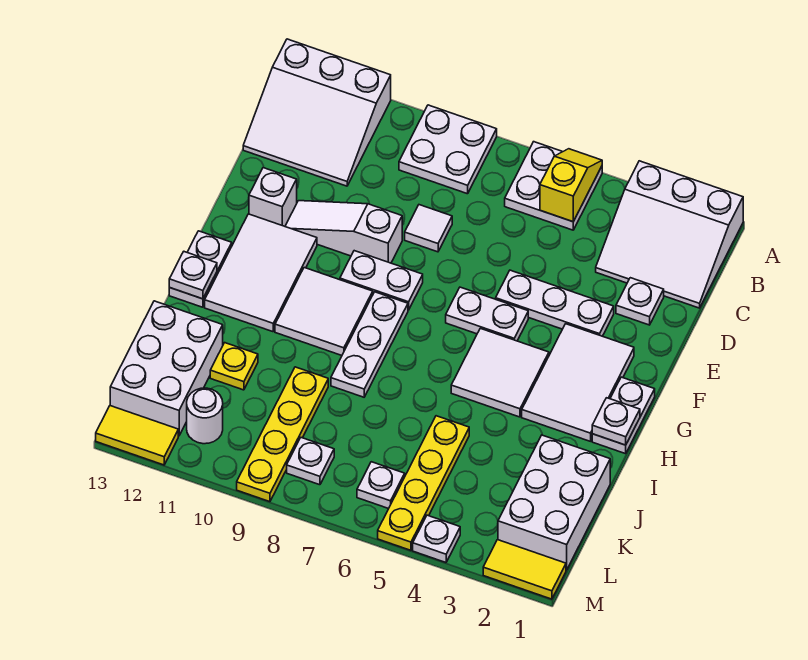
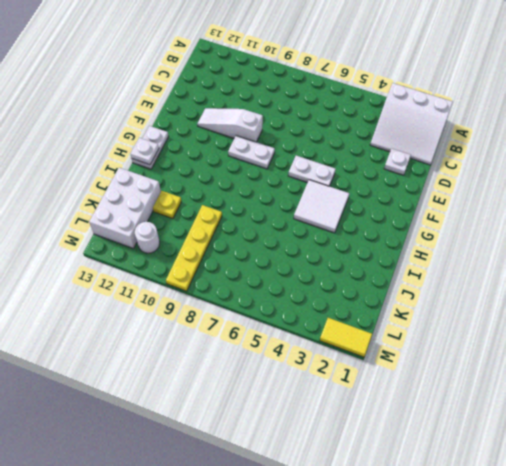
none -> white 2x2 plate [505,142,602,230]
none -> white 2x2 plate [399,105,497,194]
none -> white 3x3 slope [243,39,391,186]
none -> white 1x1 tile [405,205,452,252]

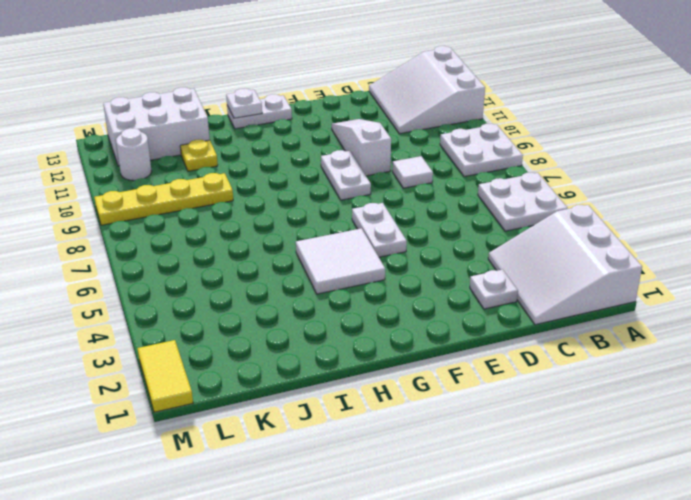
none -> white 1x3 plate [496,270,614,336]
none -> white 1x1 brick [249,167,297,226]
none -> white 2x3 tile [522,324,634,441]
none -> white 2x3 tile [205,214,317,332]

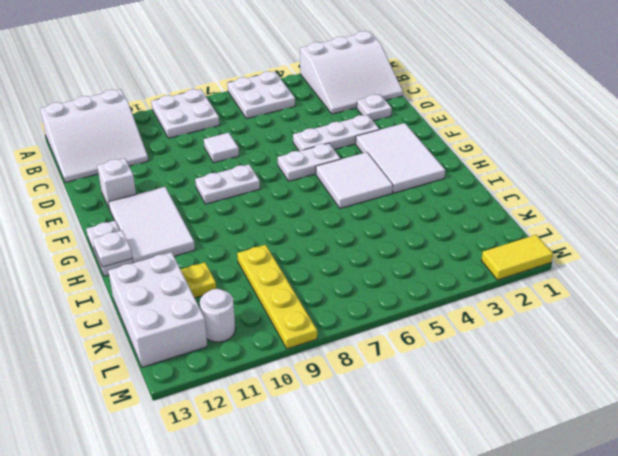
none -> white 1x3 slope [285,201,402,263]
none -> white 1x2 plate [592,377,655,454]
none -> white 1x3 plate [331,292,408,397]
none -> white 2x2 tile [275,268,373,355]

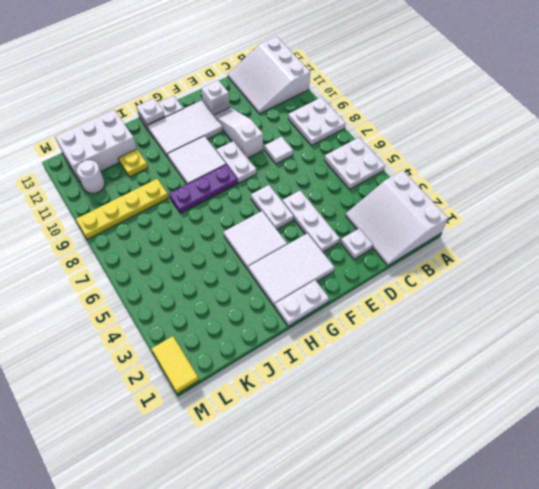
purple 1x3 plate [169,165,238,213] -> white 1x3 plate [331,292,408,397]
none -> white 2x3 brick [498,435,610,570]
none -> yellow 1x4 plate [378,416,469,550]
none -> white 1x1 plate [357,462,405,509]
none -> white 1x1 plate [287,438,334,485]

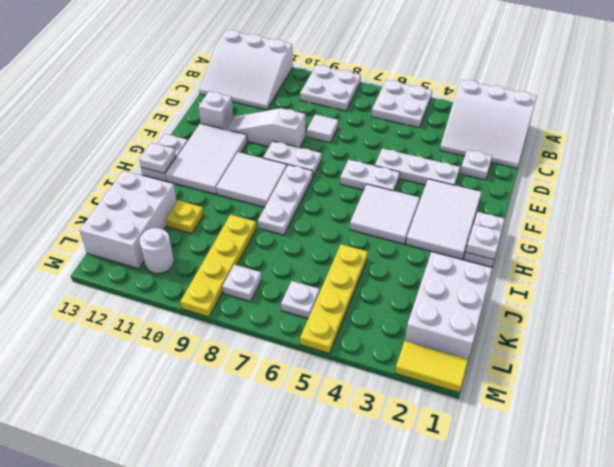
none -> white 1x1 plate [413,515,460,563]
none -> yellow 1x2 tile [96,406,178,465]
none -> yellow 1x2 slope [540,149,602,222]

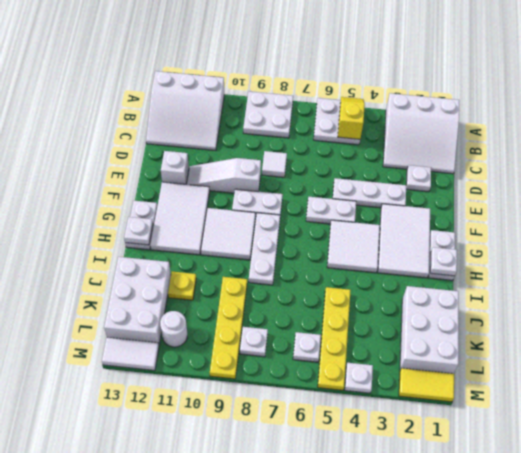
white 1x2 tile [102,337,159,370] -> yellow 1x2 tile [96,406,178,465]

